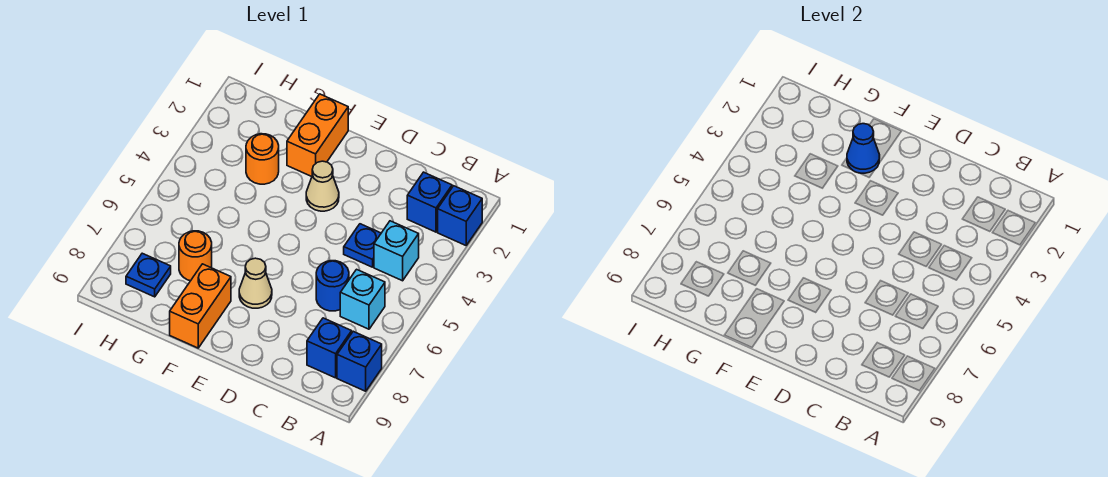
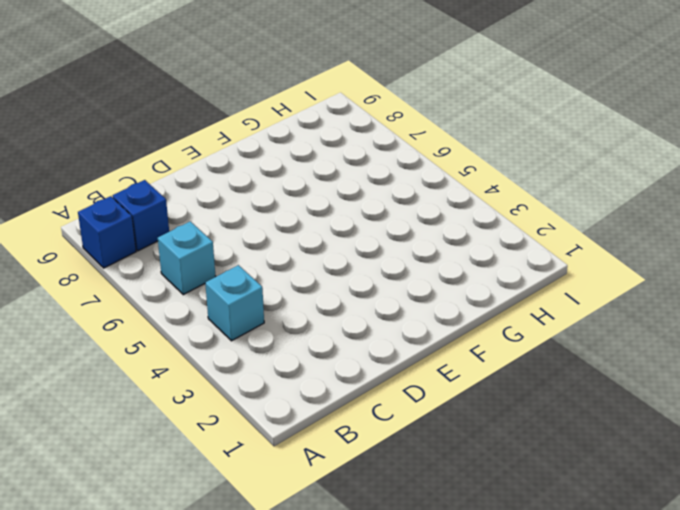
none -> blue 1x1 brick [438,186,482,245]
none -> blue 1x1 brick [407,172,452,232]
none -> blue 1x1 plate [344,224,381,267]

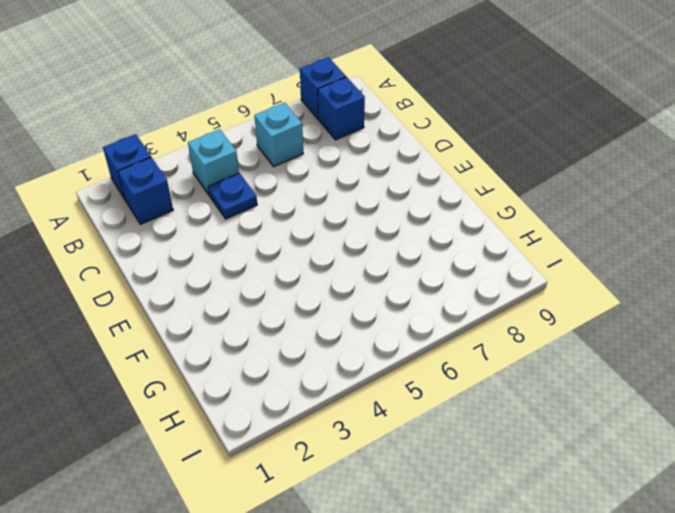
none -> blue 1x1 round brick [316,261,349,311]
none -> tan 1x1 cone [306,161,339,211]
none -> tan 1x1 cone [239,258,272,308]

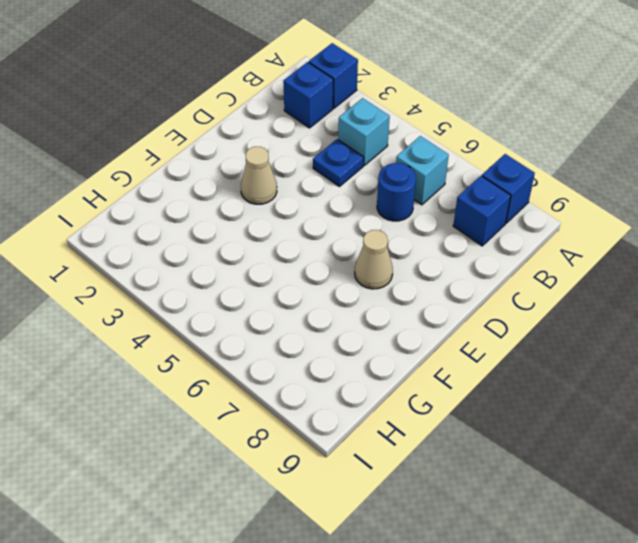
none -> orange 1x2 brick [287,94,348,177]
none -> orange 1x2 brick [170,264,231,348]
none -> orange 1x1 round brick [246,134,279,184]

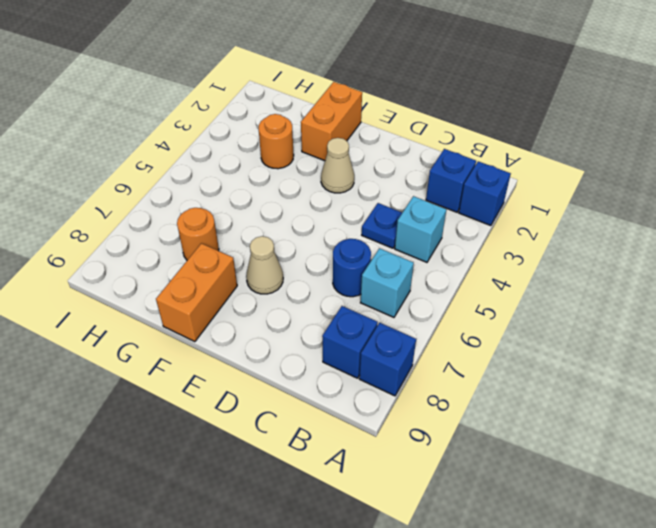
none -> blue 1x1 plate [126,253,171,297]
none -> blue 1x1 cone [847,124,880,173]

